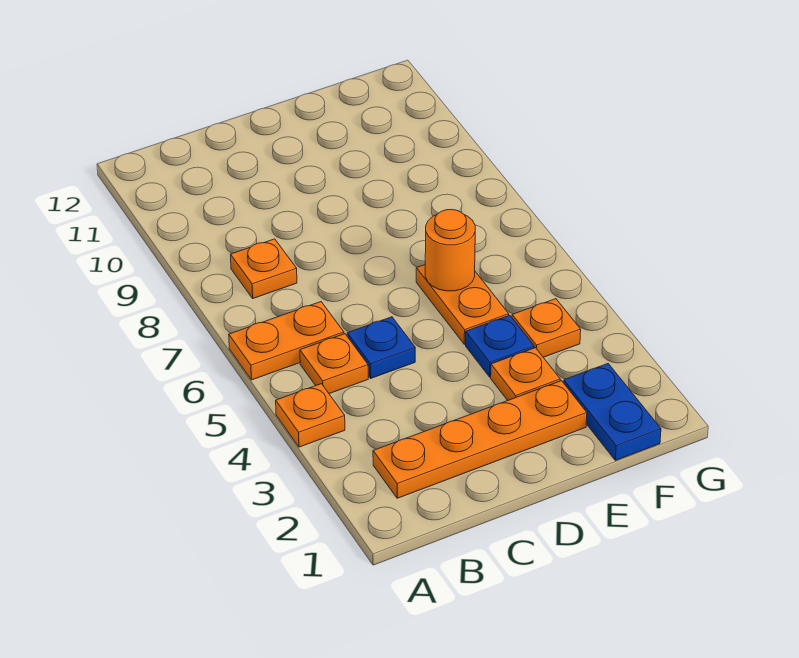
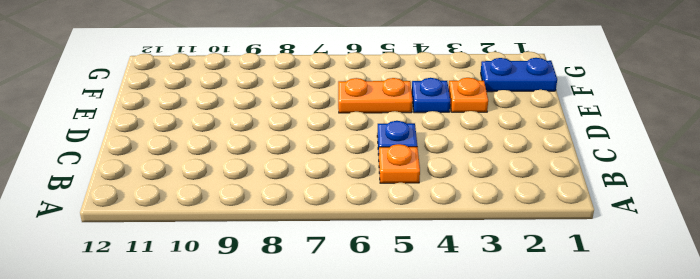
none -> orange 1x1 plate [276,384,345,447]
none -> orange 1x2 plate [229,302,344,380]
none -> orange 1x4 plate [373,381,587,498]

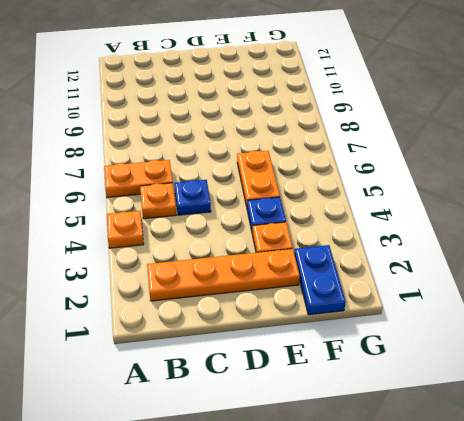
none -> orange 1x1 plate [231,239,297,298]
none -> orange 1x1 plate [512,299,581,357]
none -> orange 1x1 round brick [425,209,475,291]

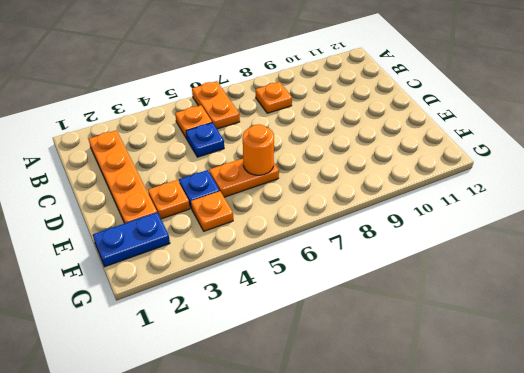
none -> orange 1x1 plate [276,384,345,447]

